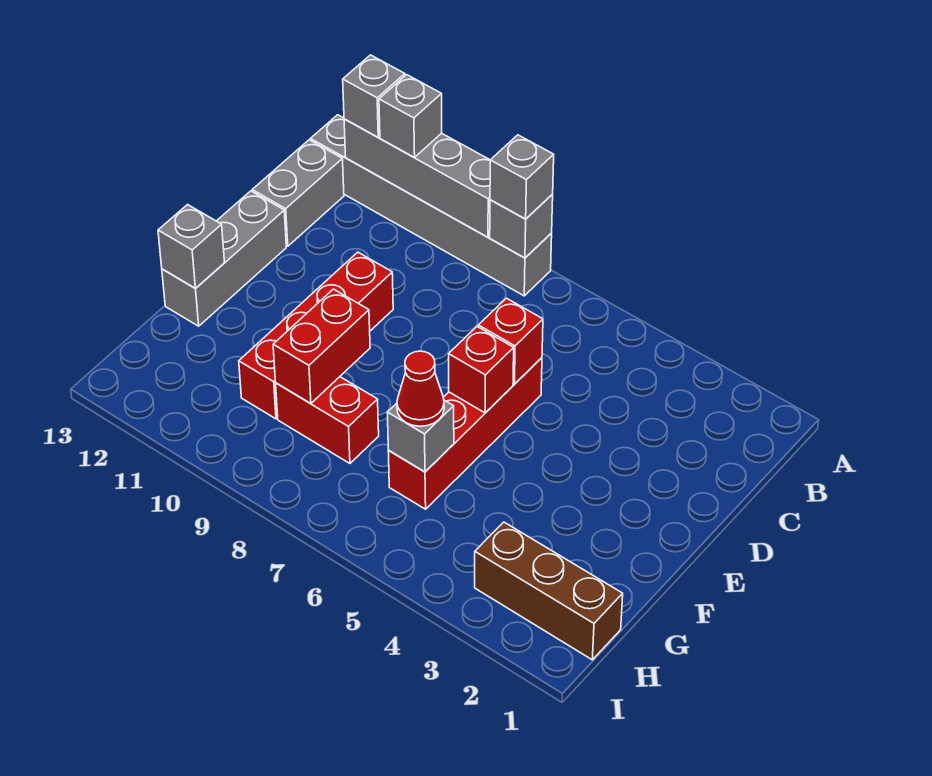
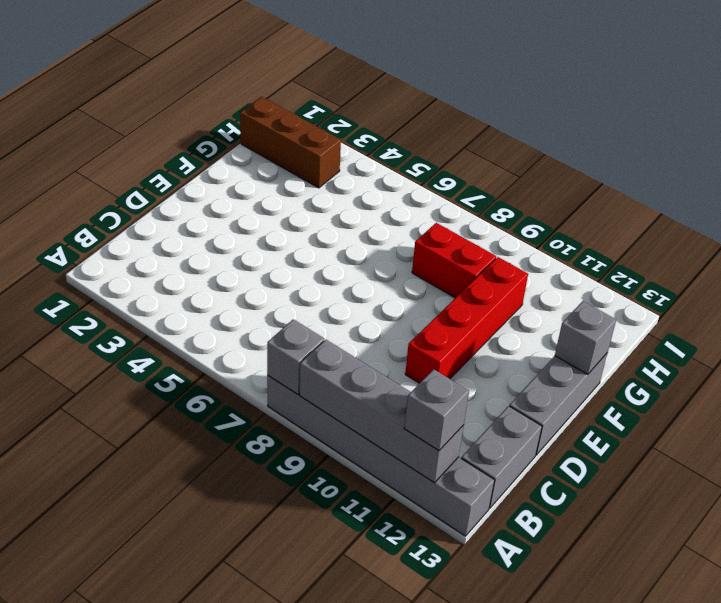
none -> red 1x4 brick [388,358,542,509]
none -> red 1x1 brick [478,298,543,384]
none -> red 1x1 brick [449,327,514,413]

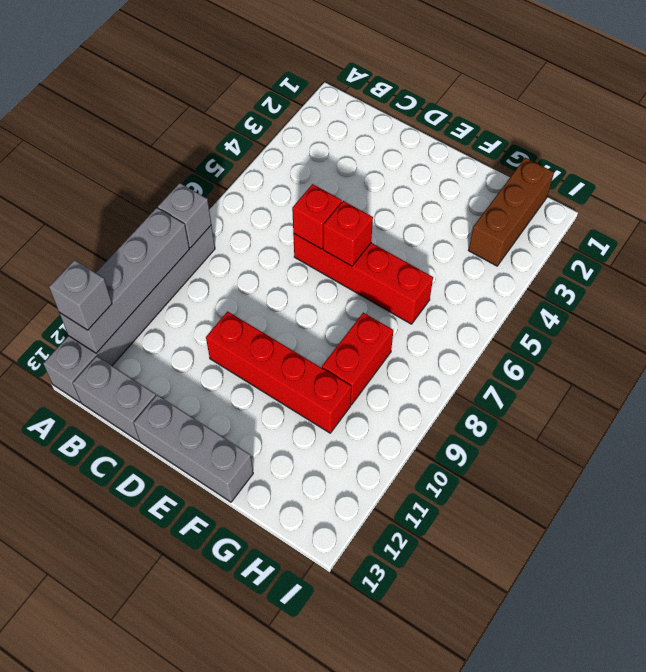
none -> red 1x2 brick [273,289,370,404]
none -> grey 1x1 brick [158,205,225,288]
none -> grey 1x1 brick [387,400,454,472]

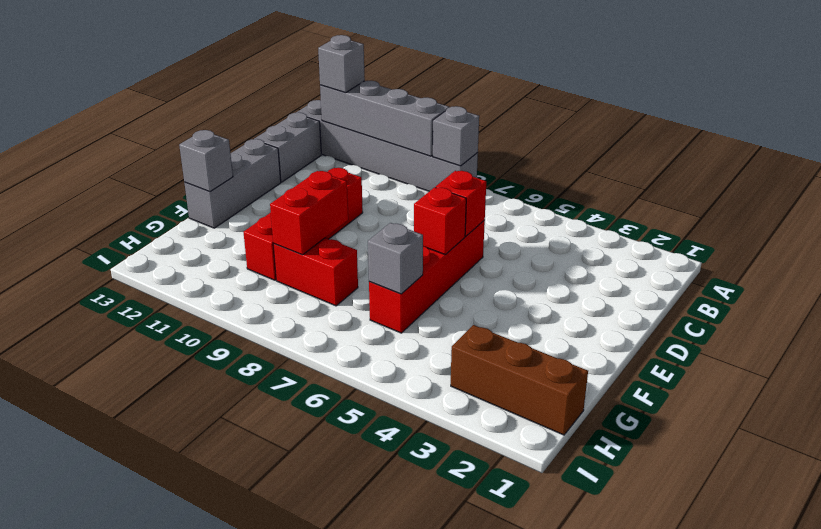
none -> grey 1x1 brick [490,135,554,219]
none -> grey 1x1 brick [379,75,442,157]
none -> red 1x1 cone [397,351,444,426]

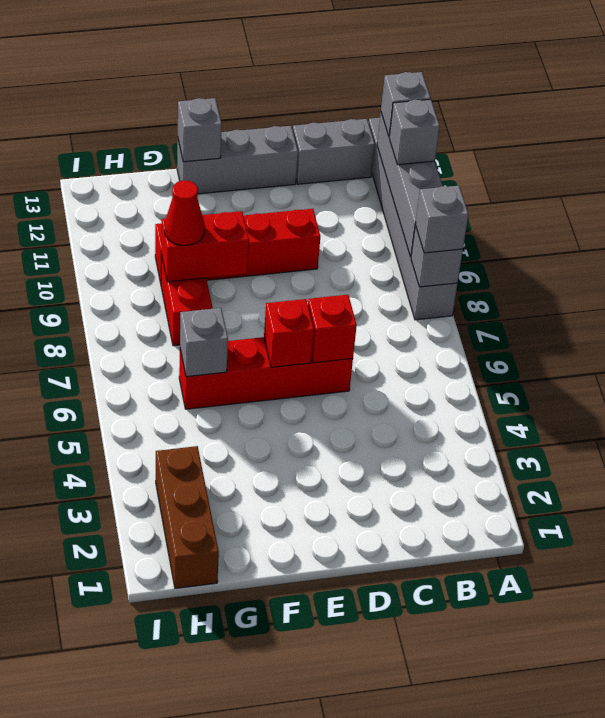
red 1x1 cone [165,180,204,245] -> red 1x1 cone moved to [397,351,444,426]

